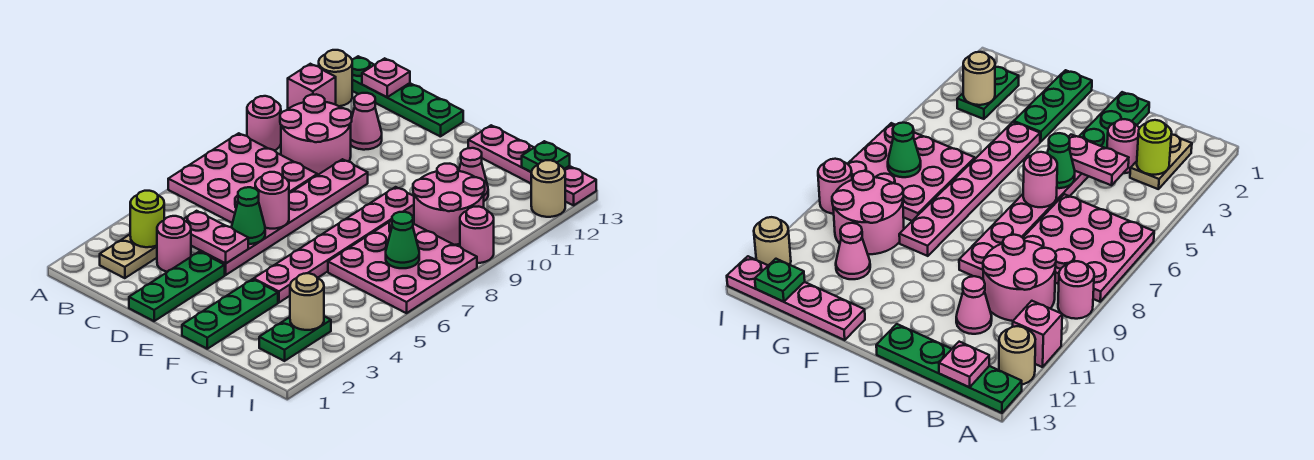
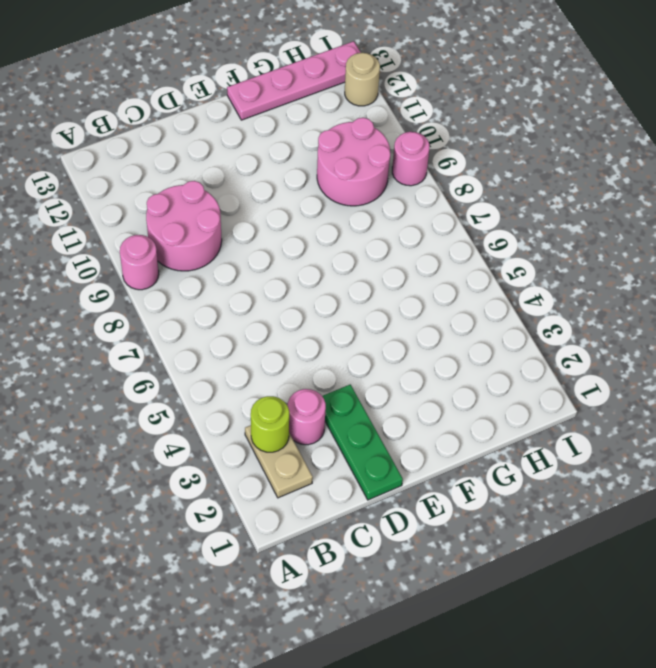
none -> pink 3x3 plate [168,133,317,223]
none -> pink 1x1 brick [288,64,336,109]
none -> tan 1x1 round brick [319,50,352,106]

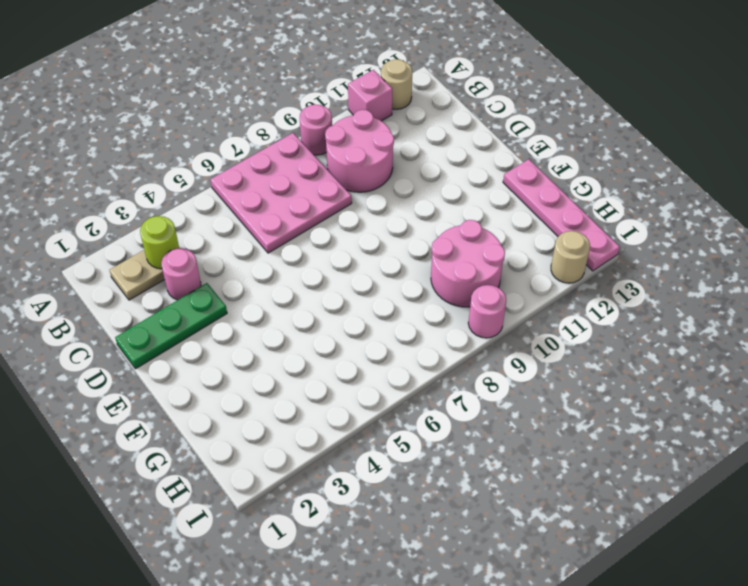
none -> green 1x4 plate [352,56,463,137]
none -> pink 1x1 cone [350,93,382,150]
none -> pink 1x6 plate [200,159,368,275]

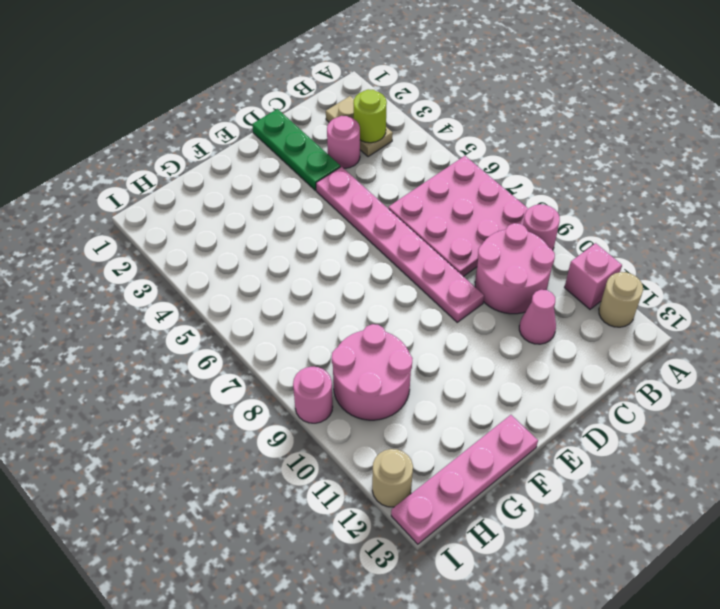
none -> green 1x4 plate [352,56,463,137]
none -> green 1x3 plate [182,279,278,349]
none -> pink 1x6 plate [254,187,414,303]

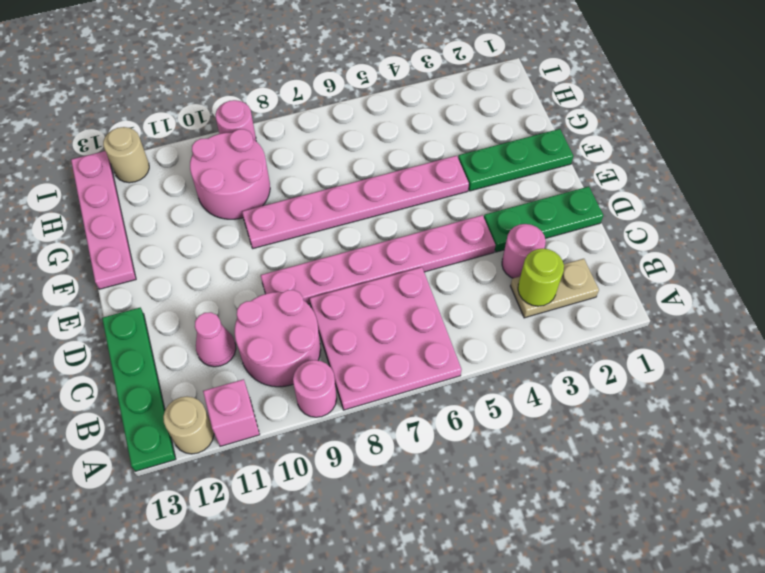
none -> pink 3x3 plate [328,220,477,313]
none -> pink 1x1 cone [459,148,488,201]
none -> green 1x2 plate [259,316,331,361]

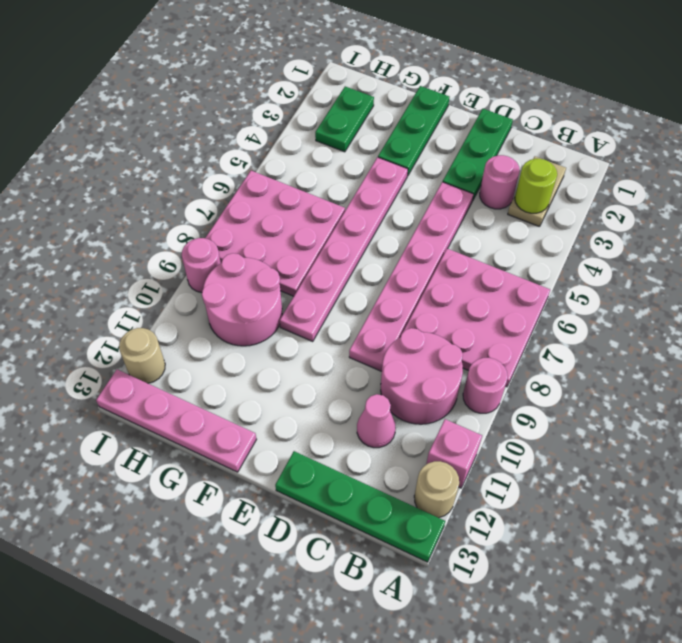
none -> pink 1x1 cone [459,148,488,201]
none -> pink 1x1 plate [362,58,410,97]
none -> pink 1x2 plate [183,211,248,263]

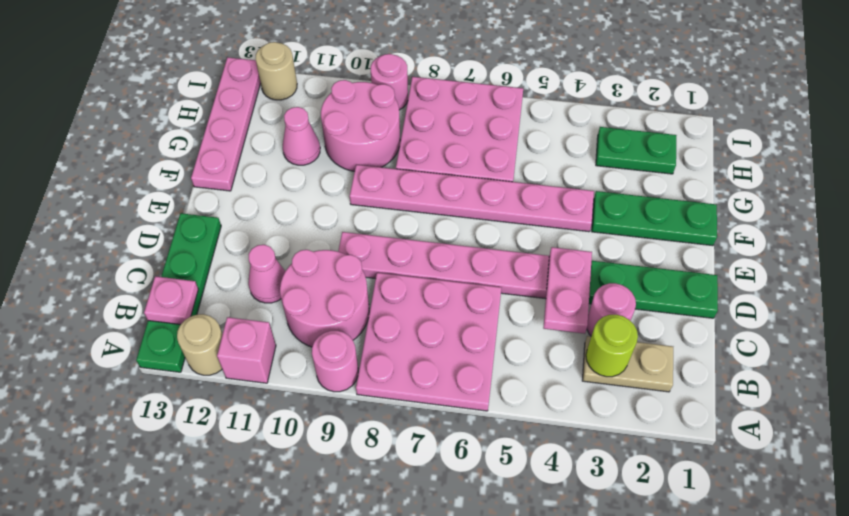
none -> green 1x1 cone [231,187,265,244]
none -> pink 1x1 round brick [255,172,289,229]
none -> tan 1x1 round brick [290,273,324,330]

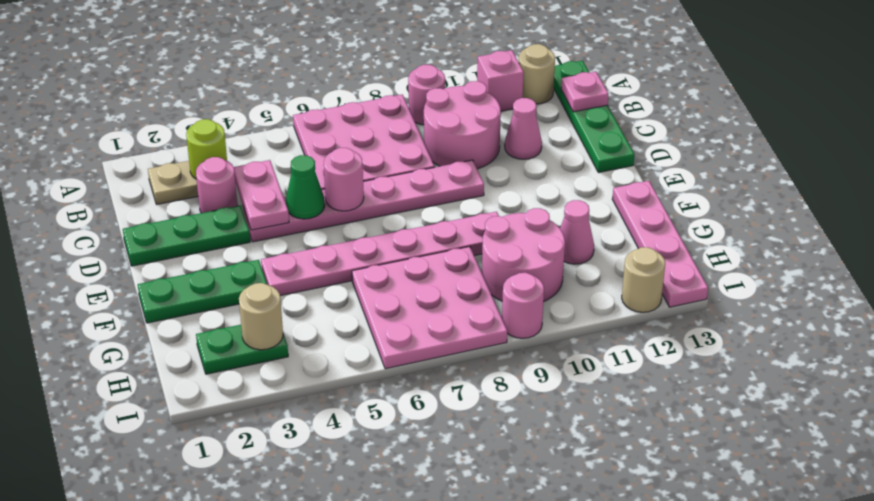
none -> green 1x1 cone [386,212,419,268]
none -> green 1x1 plate [522,141,570,172]

